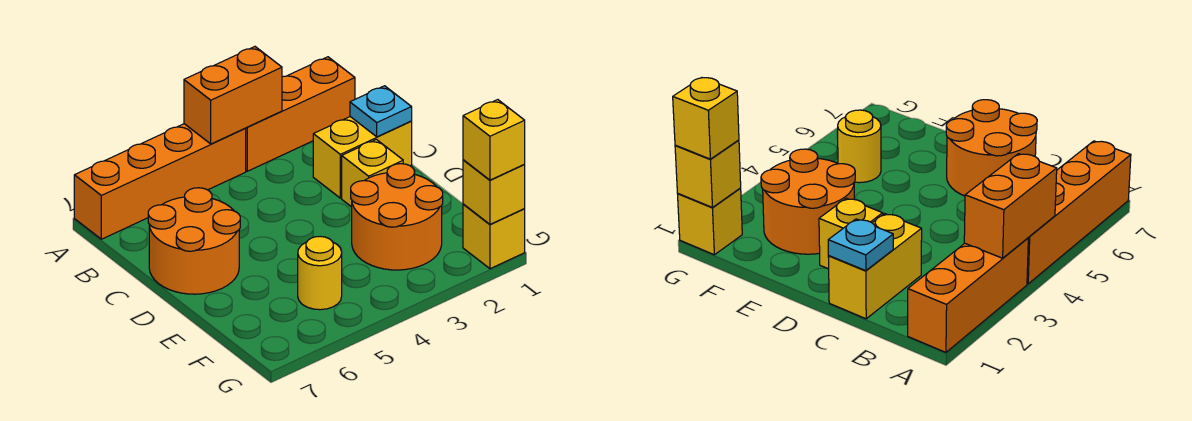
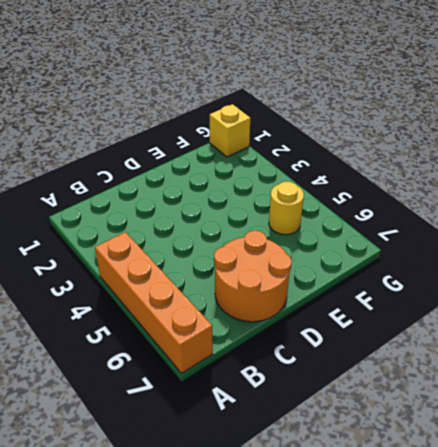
none -> orange 1x3 brick [245,57,355,171]
none -> yellow 1x2 brick [313,117,412,198]
none -> yellow 1x1 brick [342,139,403,207]

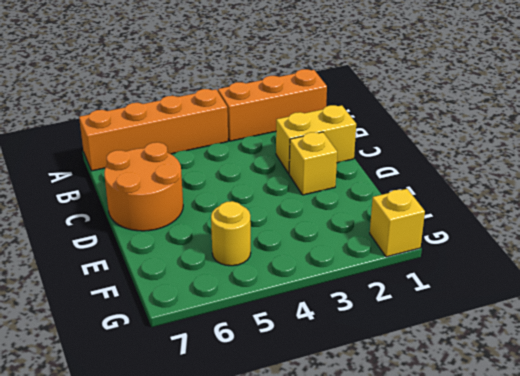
none -> orange 2x2 round brick [351,164,443,270]
none -> orange 1x2 brick [184,47,282,144]
none -> cyan 1x1 plate [350,86,412,137]

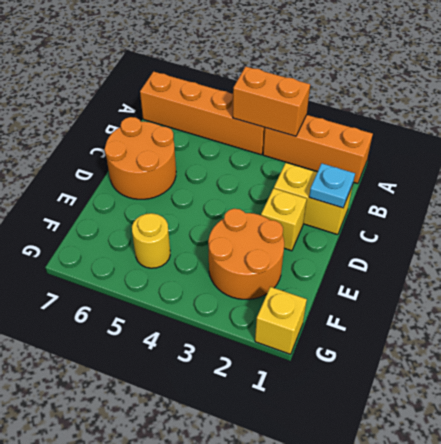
none -> yellow 1x1 brick [463,160,525,225]
none -> yellow 1x1 brick [463,100,525,180]

